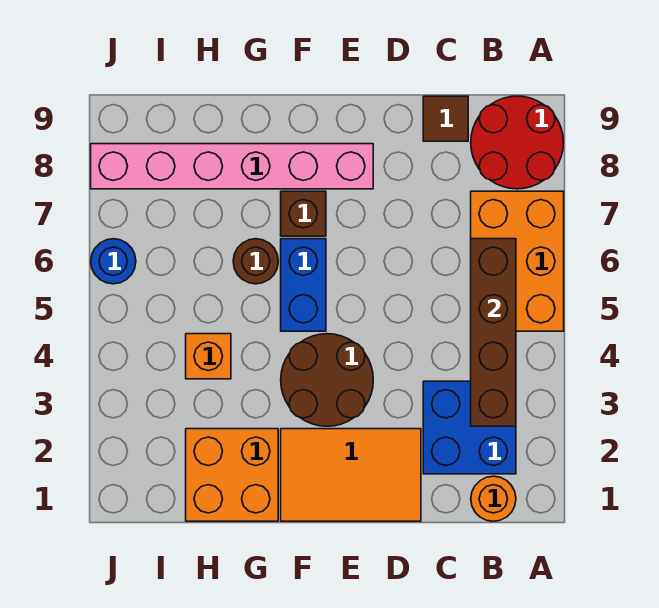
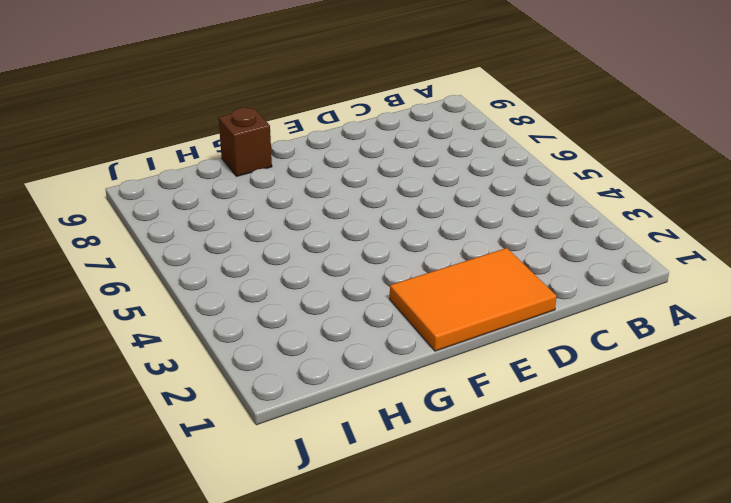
brown 1x1 brick [219,108,272,176] -> brown 1x1 brick moved to [281,191,326,236]
none -> orange 2x3 brick [471,191,564,331]
none -> red 2x2 round brick [471,96,563,189]
none -> orange 1x1 round brick [471,476,516,521]

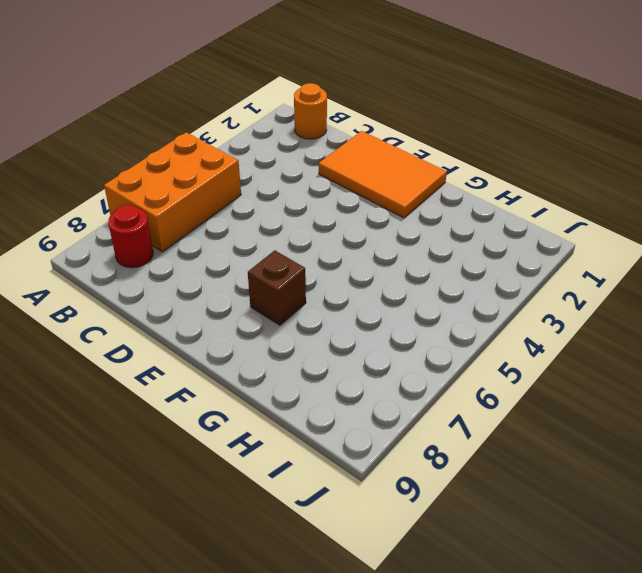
red 1x1 round brick [108,205,153,268] -> red 2x2 round brick [471,96,563,189]
none -> blue 2x2 brick [423,381,516,474]
none -> brown 1x1 tile [423,96,468,141]
none -> brown 2x2 round brick [281,334,373,426]

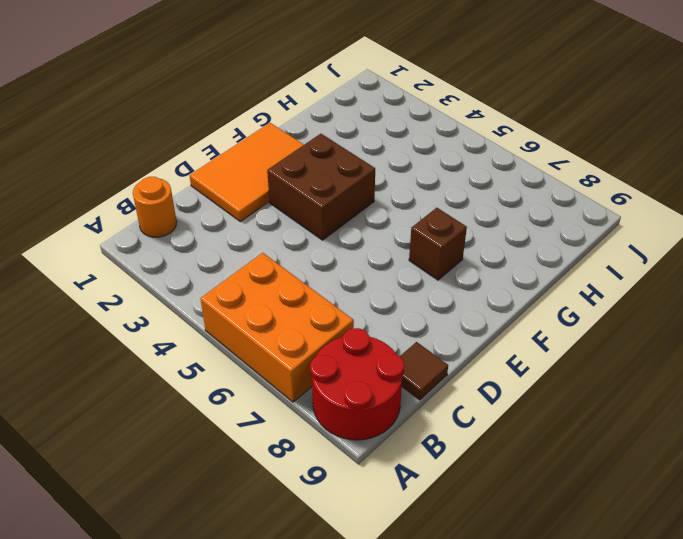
brown 2x2 brick [267,134,375,240] -> brown 2x2 round brick [281,334,373,426]
none -> blue 2x2 brick [423,381,516,474]
none -> pink 1x6 brick [91,144,373,189]
none -> blue 1x2 brick [281,239,326,331]

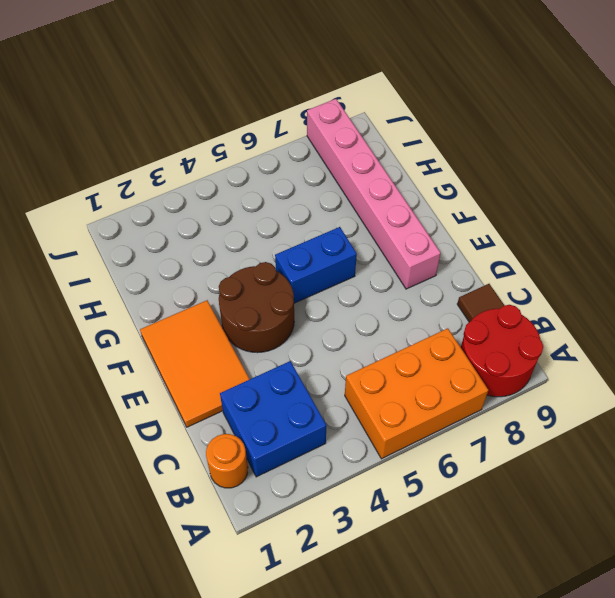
none -> brown 1x1 brick [281,191,326,236]
none -> orange 2x2 brick [186,429,278,521]
none -> brown 1x1 round brick [233,239,278,284]

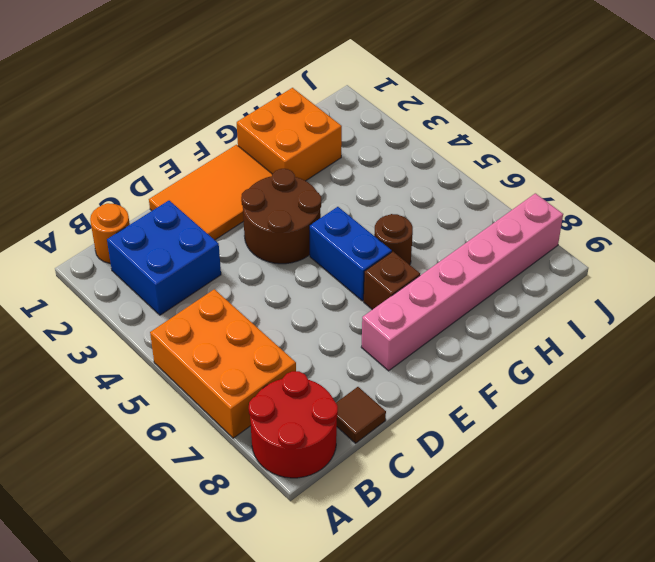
none -> orange 1x1 brick [186,334,231,379]
none -> blue 1x1 round brick [91,239,136,284]
none -> brown 1x4 brick [471,239,516,426]

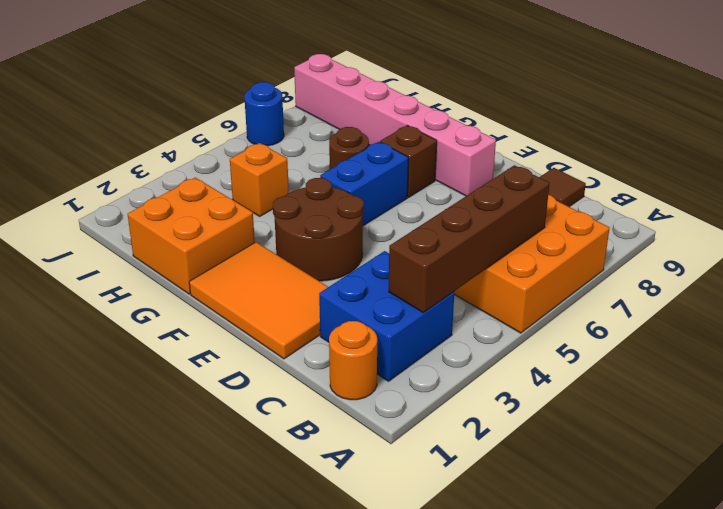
none -> red 2x2 round brick [471,96,563,189]

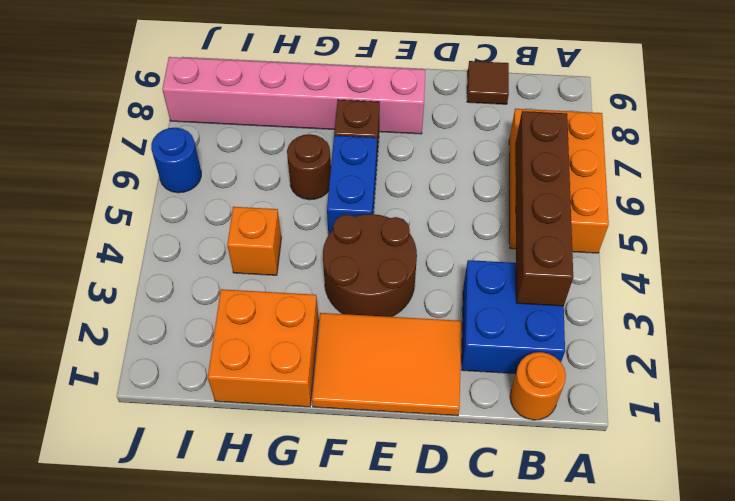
none -> red 2x2 round brick [471,96,563,189]

